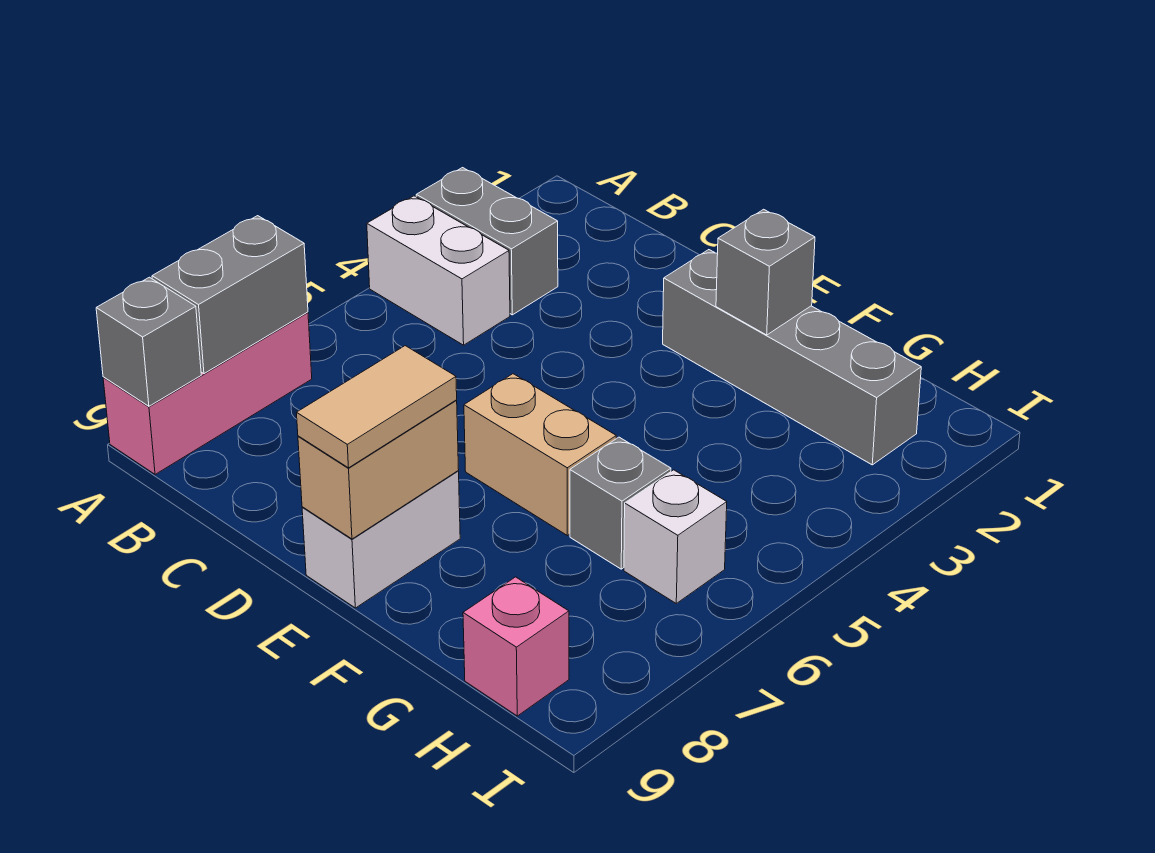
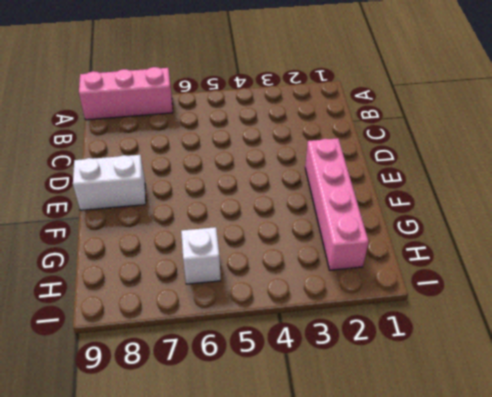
pink 1x4 brick [305,138,369,270] -> grey 1x4 brick [663,250,921,465]
none -> grey 1x2 brick [416,168,558,315]
none -> white 1x2 brick [367,196,510,345]
none -> tan 1x2 brick [464,374,616,536]

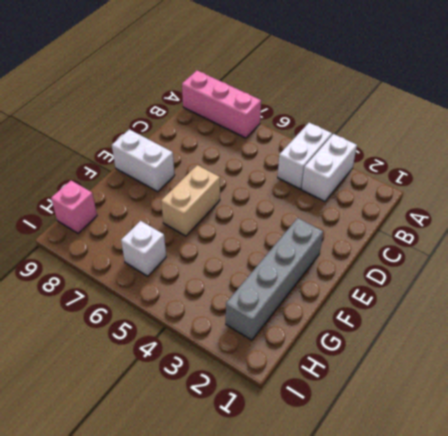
white 1x2 brick [302,134,357,202] -> grey 1x2 brick [416,168,558,315]
none -> grey 1x1 brick [570,437,671,569]
none -> grey 1x2 brick [152,216,308,374]
none -> grey 1x1 brick [96,277,201,406]

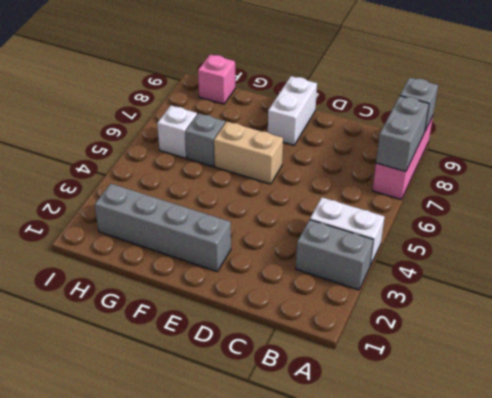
none -> tan 1x2 brick [298,400,459,539]
none -> grey 1x1 brick [716,209,815,335]
none -> tan 1x2 tile [297,346,457,468]

